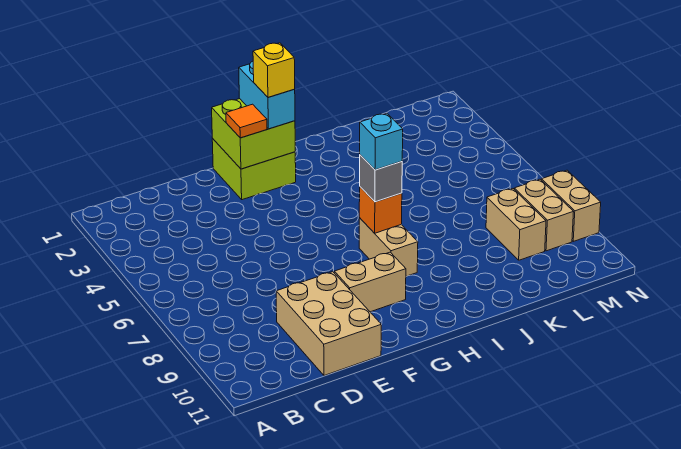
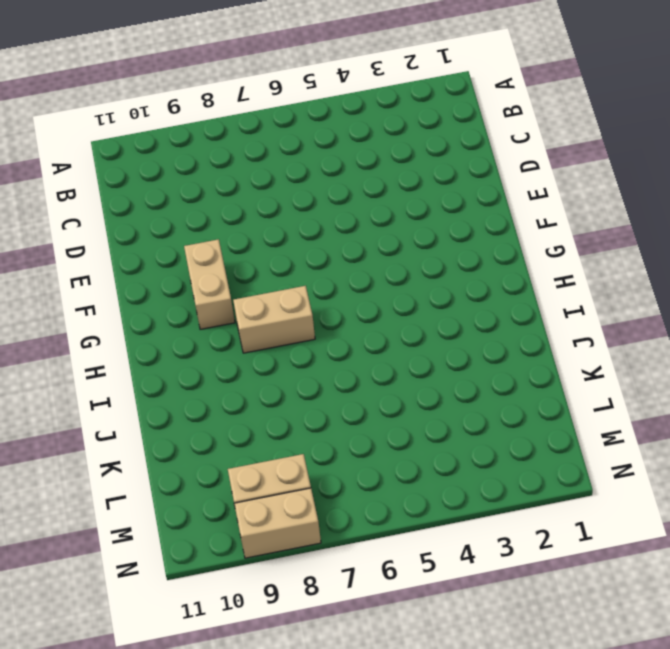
none -> tan 2x3 brick [276,272,381,376]
none -> lime 2x2 brick [212,139,296,200]
none -> tan 1x2 brick [486,189,546,260]

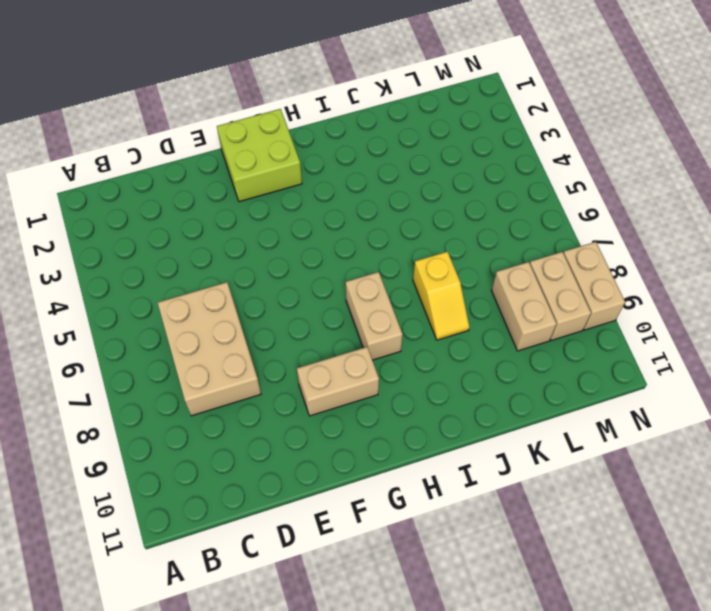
tan 2x3 brick [158,282,261,416] -> tan 2x3 brick moved to [276,272,381,376]
yellow 1x2 slope [413,252,469,340] -> none
none -> lime 2x2 brick [212,99,295,169]
none -> orange 1x1 brick [359,187,402,233]
none -> orange 1x1 tile [226,104,267,138]

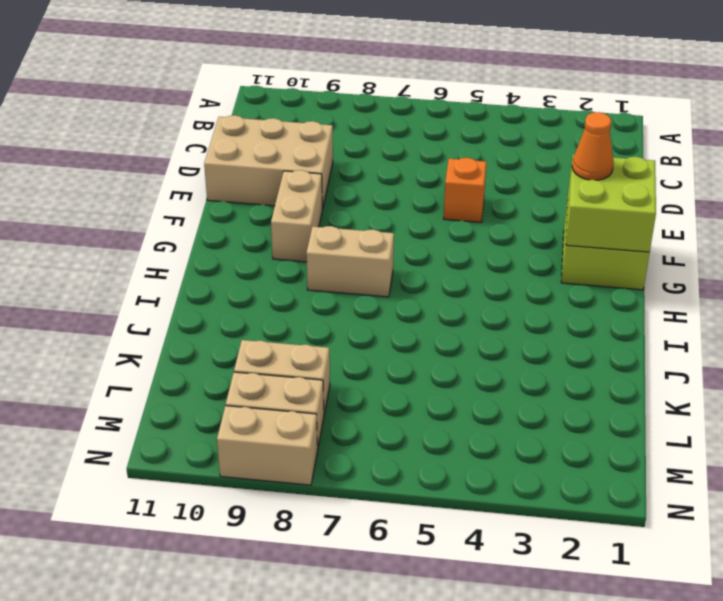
orange 1x1 brick [444,158,487,222] -> orange 1x1 brick moved to [359,187,402,233]
orange 1x1 cone [572,112,614,180] -> orange 1x1 tile [226,104,267,138]
none -> cyan 1x2 brick [239,61,295,129]
none -> grey 1x1 brick [360,155,402,202]
none -> yellow 1x1 brick [253,43,295,97]

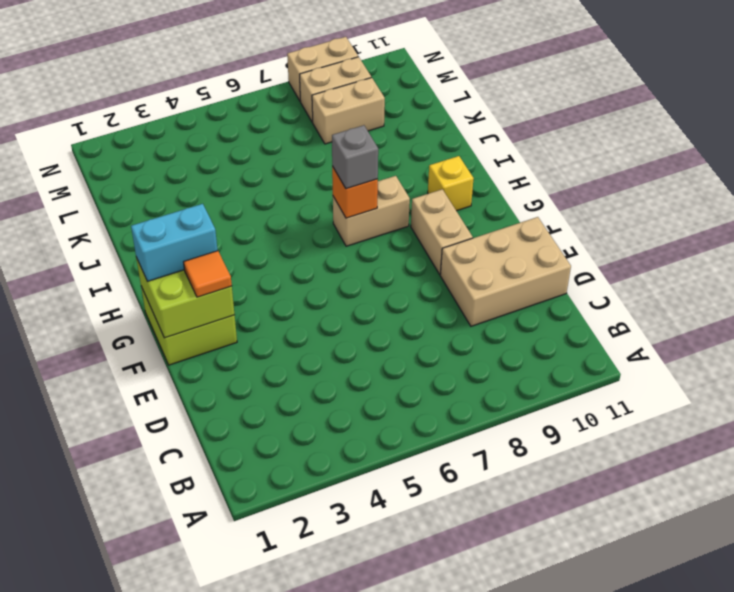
yellow 1x1 brick [428,156,474,211] -> yellow 1x1 brick moved to [253,43,295,97]
none -> cyan 1x1 brick [360,114,403,170]

